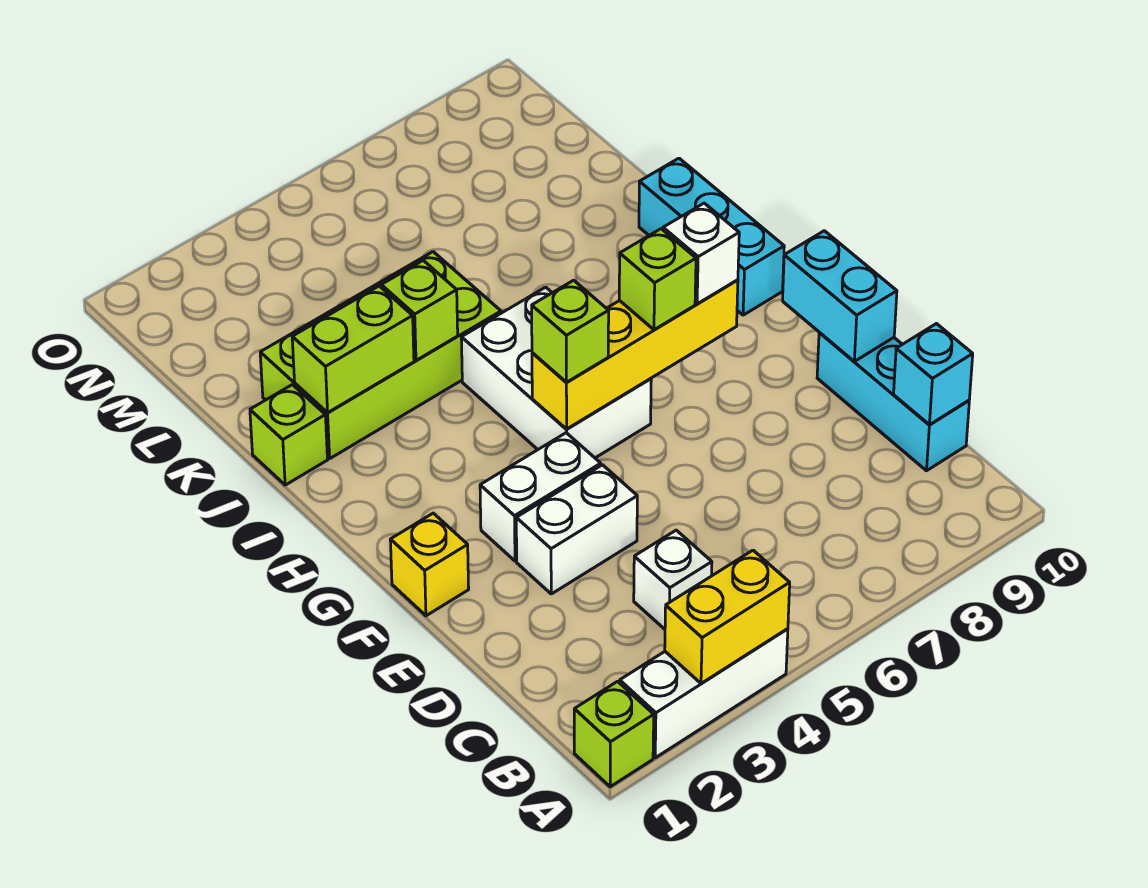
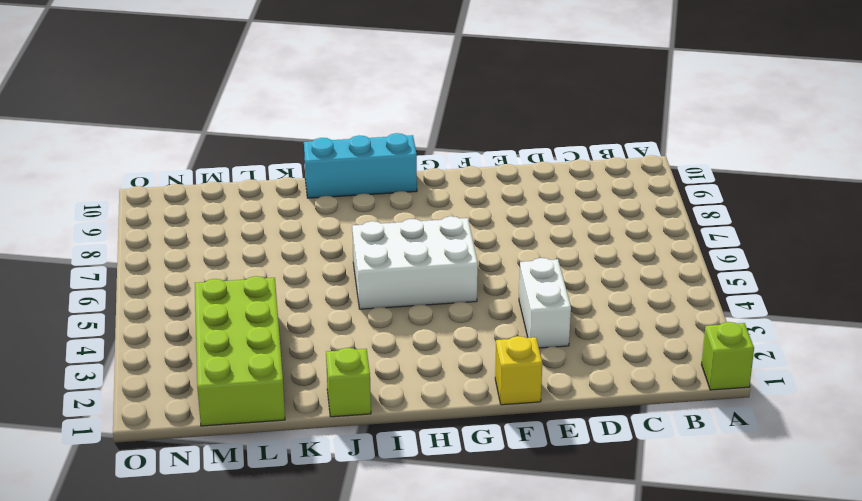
lime 2x4 brick [195,276,285,426] -> lime 2x4 brick moved to [260,252,501,458]
none -> white 1x3 brick [620,629,788,758]
none -> white 1x1 brick [634,530,712,629]
none -> cyan 1x3 brick [817,332,969,471]

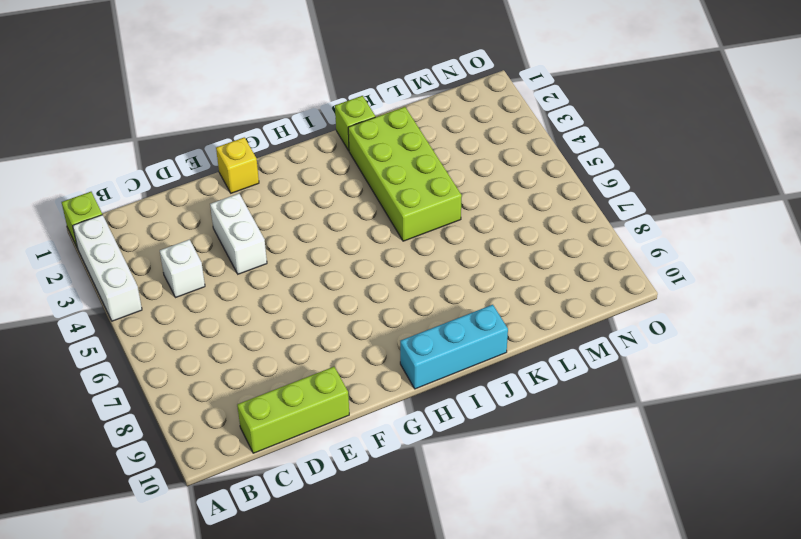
lime 1x3 brick [237,367,349,453] -> cyan 1x3 brick [817,332,969,471]
none -> white 1x2 brick [480,433,601,561]
none -> white 2x3 brick [461,287,651,458]
none -> yellow 1x2 brick [665,550,790,683]

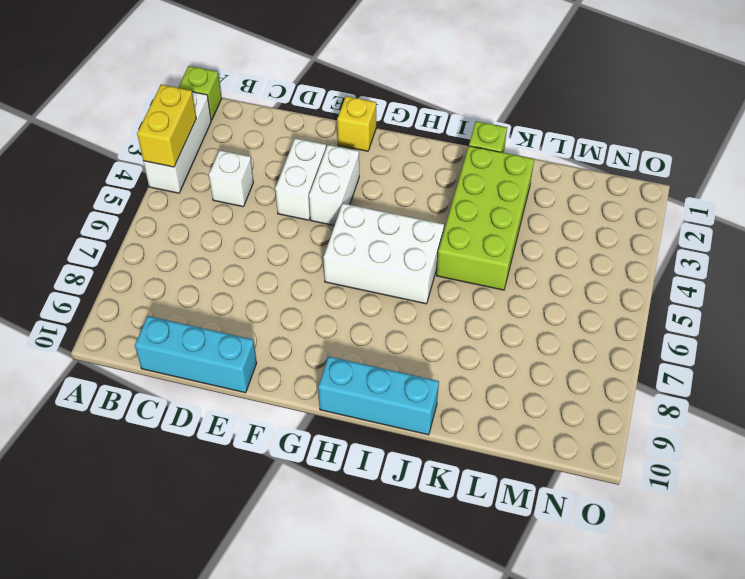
none -> cyan 1x1 brick [894,324,973,425]
none -> cyan 1x2 brick [783,231,897,361]
none -> yellow 1x4 brick [532,280,738,429]

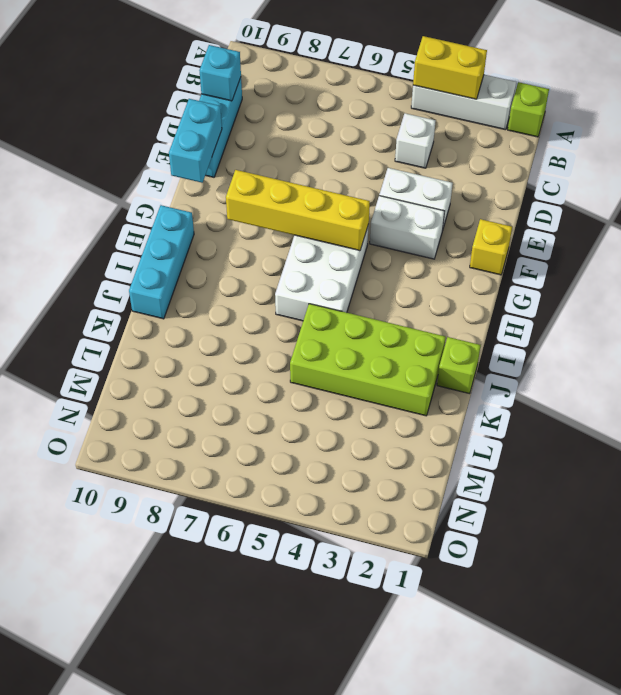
none -> lime 1x2 brick [292,286,414,412]
none -> lime 1x1 brick [381,261,458,360]
none -> lime 1x1 brick [532,280,609,383]

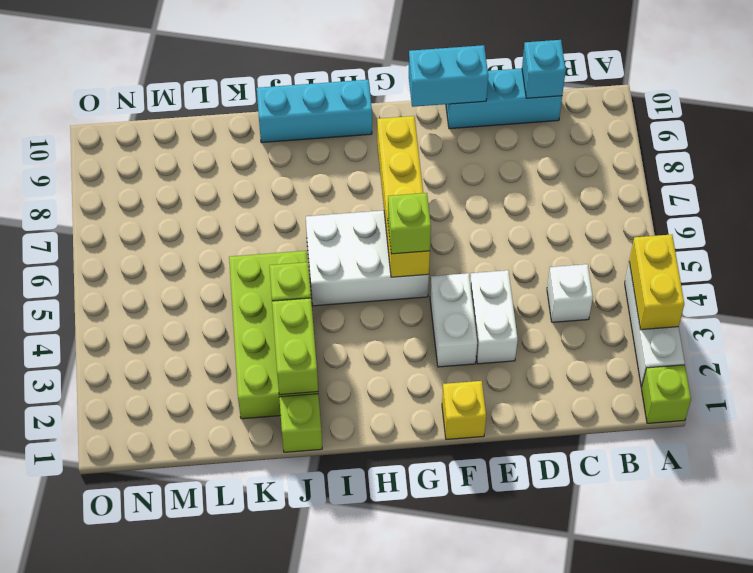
none -> lime 1x1 brick [619,229,696,330]
none -> white 1x1 brick [663,203,739,304]

